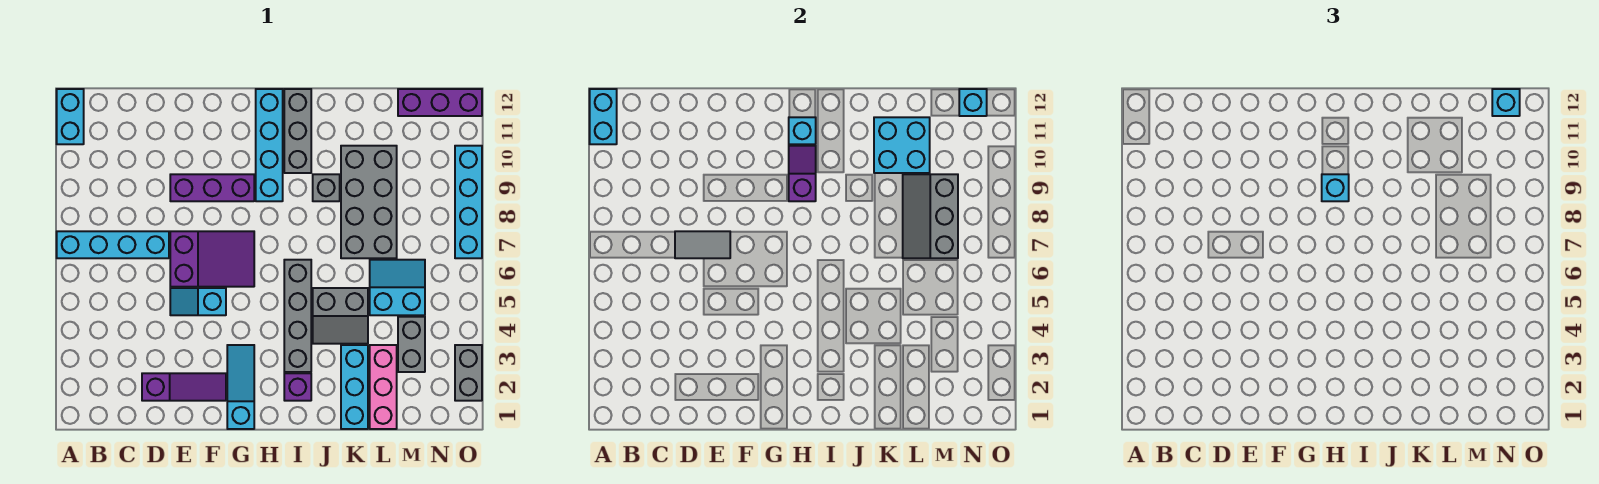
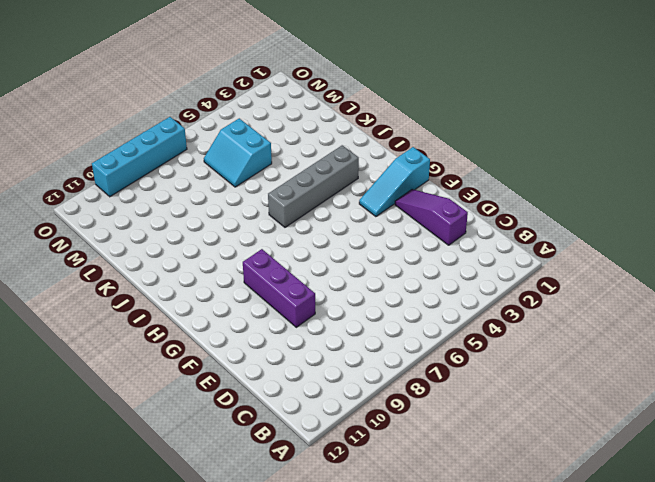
none -> cyan 1x4 brick [57,231,169,258]
none -> cyan 1x2 brick [57,89,84,144]
none -> cyan 1x2 slope [170,288,226,315]
none -> purple 2x3 slope [170,231,254,287]

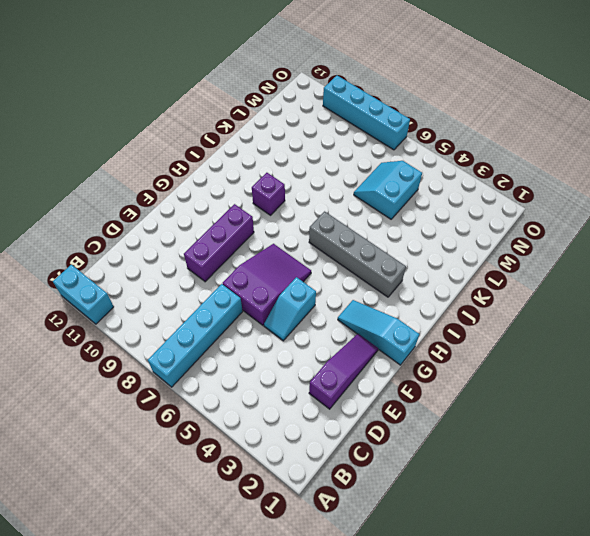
purple 1x1 brick [252,173,285,215] -> purple 1x1 brick moved to [284,373,311,401]
none -> cyan 1x4 brick [256,89,283,201]
none -> grey 1x3 brick [284,89,311,173]
none -> grey 2x2 slope [313,288,368,344]
none -> grey 1x1 brick [313,174,340,201]

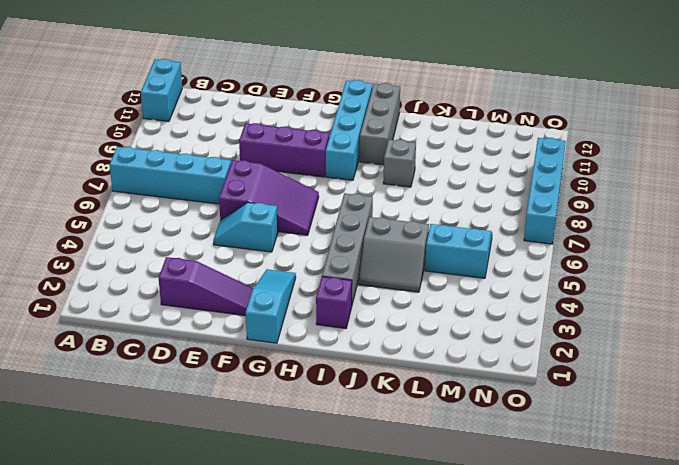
none -> cyan 1x3 brick [341,345,368,429]
none -> grey 2x4 brick [341,146,397,258]
none -> pink 1x3 brick [370,345,397,429]
none -> grey 1x2 brick [398,317,425,372]

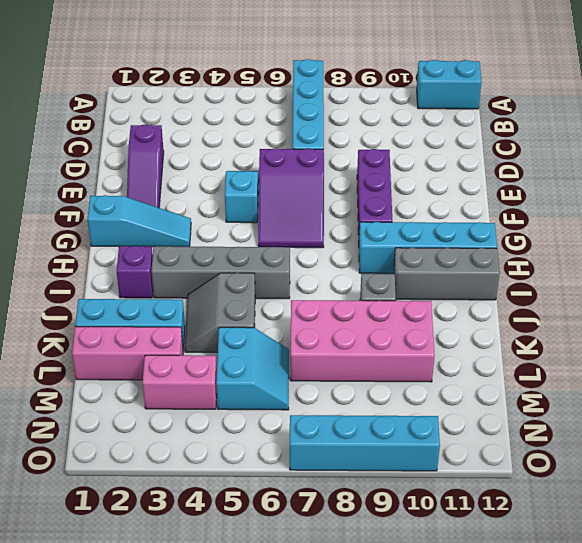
pink 2x4 brick [291,300,435,382] -> grey 2x4 brick [341,146,397,258]
pink 1x2 brick [143,355,217,409] -> grey 1x2 brick [398,317,425,372]
none -> purple 1x3 brick [398,89,482,116]
none -> grey 1x2 brick [455,345,482,401]
none -> cyan 1x2 brick [590,89,617,144]
none -> grey 1x2 tile [675,231,730,258]

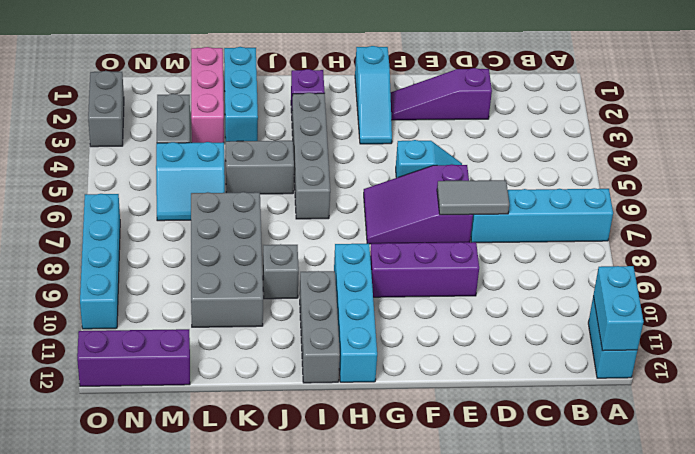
none -> purple 1x2 slope [789,146,816,201]
none -> cyan 1x1 brick [789,117,816,144]
none -> cyan 2x2 brick [874,117,930,173]
none -> grey 2x3 slope [903,174,958,258]

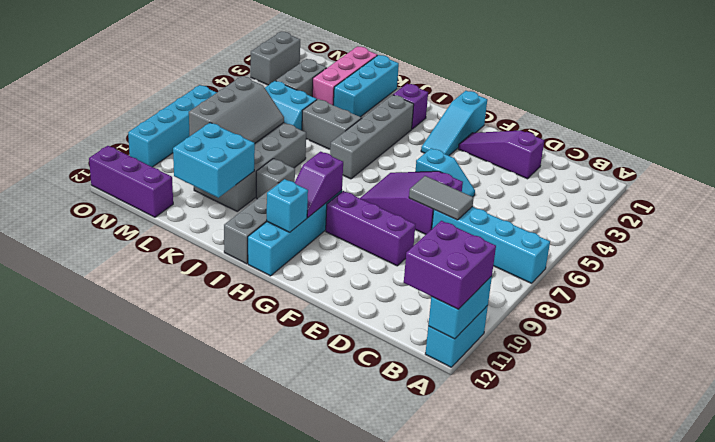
purple 2x2 brick [404,221,496,309] -> none
none -> cyan 1x1 brick [959,89,987,116]
none -> cyan 1x1 brick [1322,174,1349,201]
none -> cyan 1x1 brick [1492,89,1520,116]

